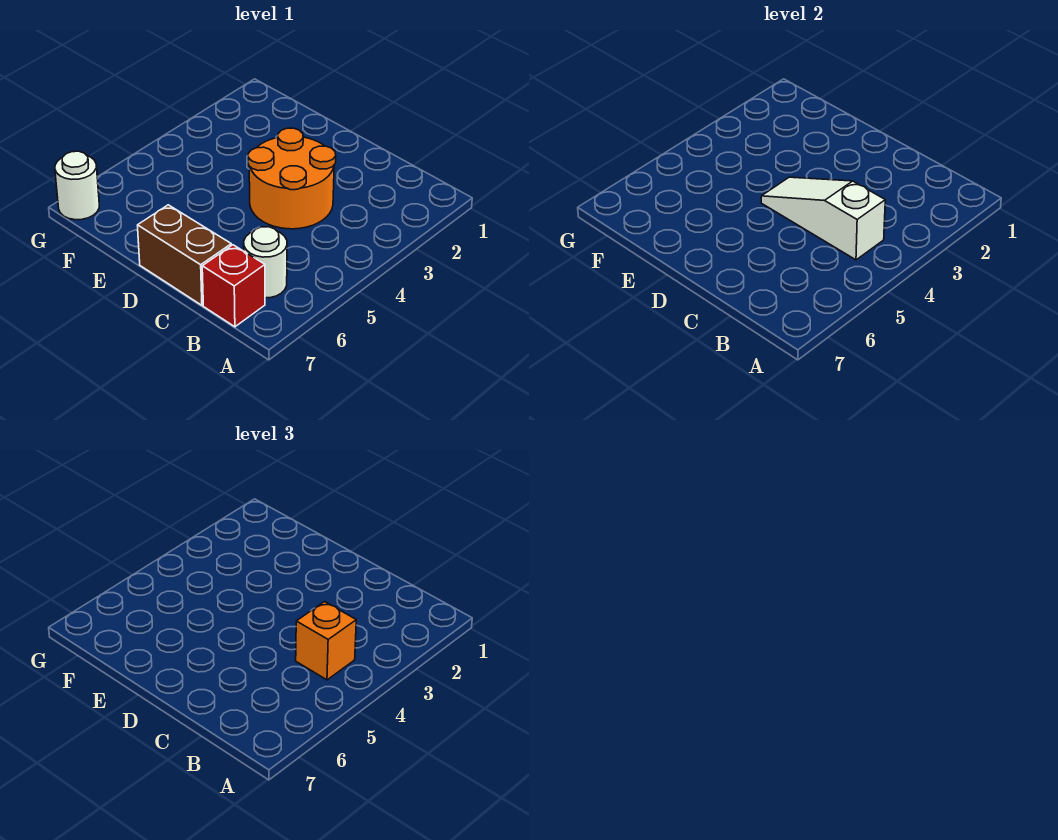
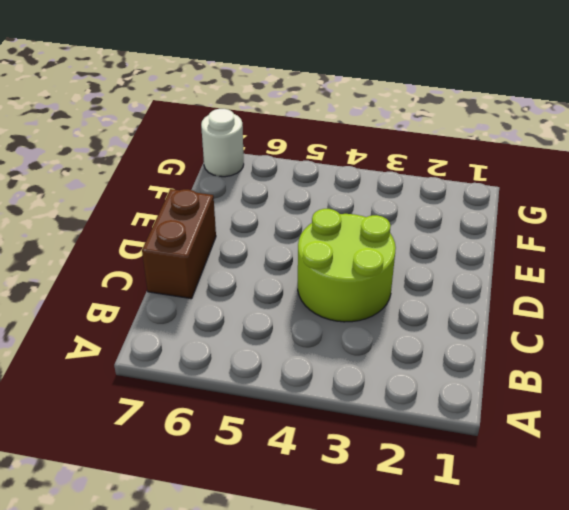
lime 2x2 round brick [298,209,396,322] -> orange 2x2 round brick [248,128,336,229]
none -> white 1x1 round brick [244,227,287,298]
none -> red 1x1 brick [202,245,265,327]

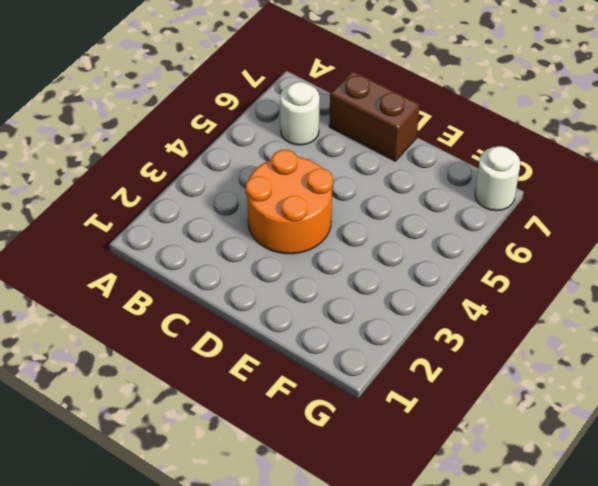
none -> red 1x1 brick [202,245,265,327]
none -> white 1x3 slope [761,177,885,260]

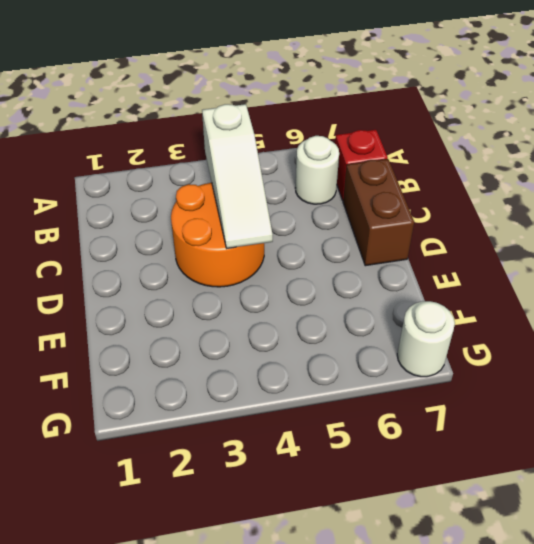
none -> orange 1x1 brick [296,602,356,680]

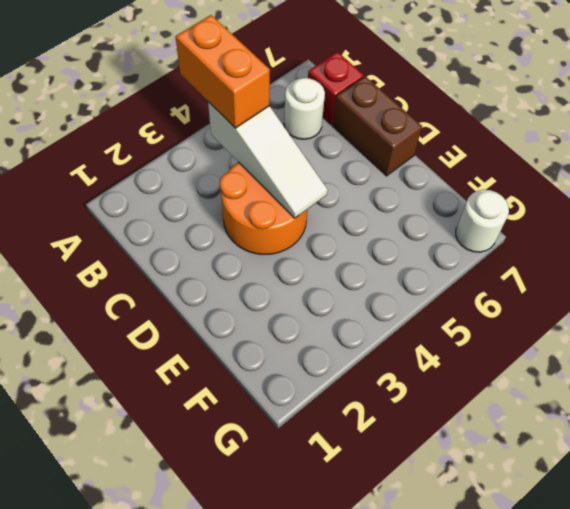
orange 1x2 brick [175,15,270,128] -> orange 1x1 brick [296,602,356,680]

